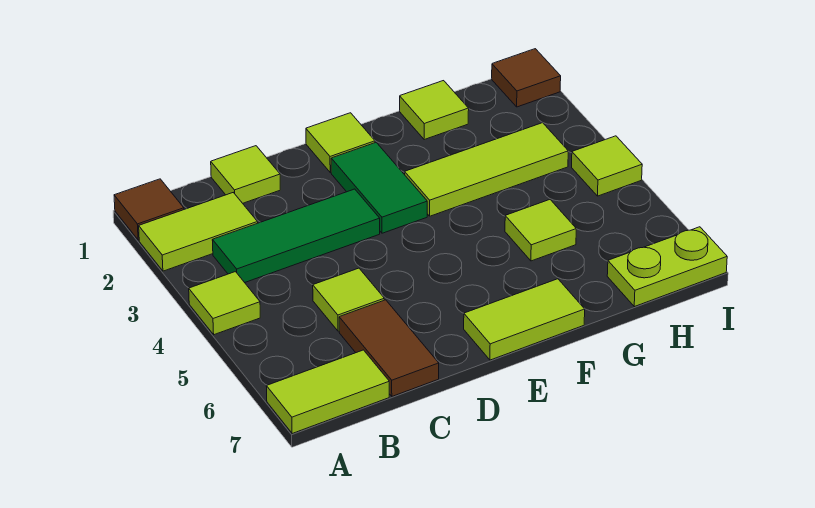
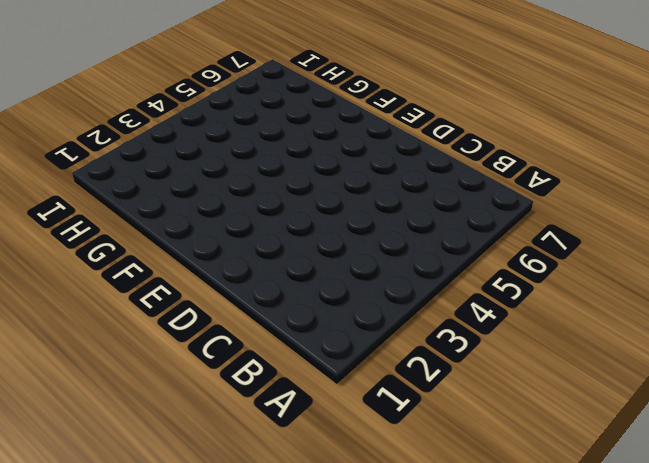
none -> brown 1x1 tile [114,179,184,240]
none -> lime 1x2 tile [139,193,258,271]
none -> lime 1x1 tile [189,272,260,335]

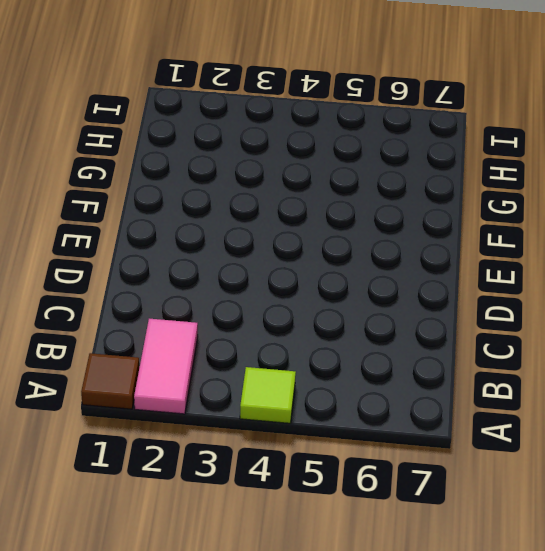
pink 1x2 tile [134,319,198,414] -> lime 1x2 tile [139,193,258,271]
none -> lime 1x2 tile [266,350,389,434]
none -> green 1x3 tile [212,189,380,283]
none -> lime 1x1 tile [211,146,280,203]

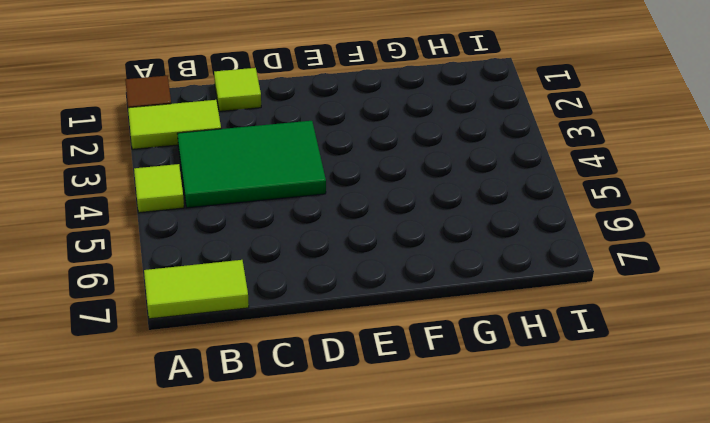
green 2x3 tile [177,121,326,208] -> green 1x3 tile [212,189,380,283]
none -> lime 1x1 tile [313,268,384,331]
none -> brown 1x2 tile [339,300,439,396]
none -> lime 1x1 tile [306,113,375,172]

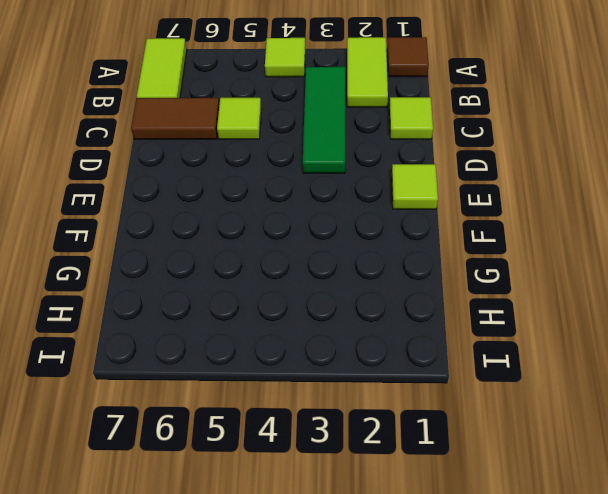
none -> green 1x2 tile [331,143,427,233]
none -> lime 1x2 tile [464,279,585,360]
none -> lime 1x3 tile [405,123,568,216]

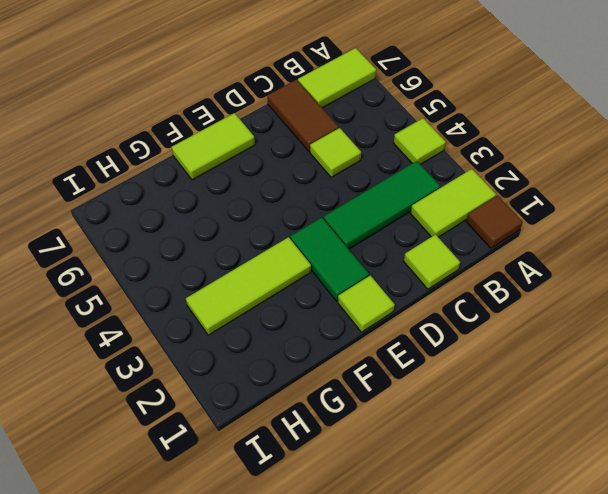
none -> lime 1x1 tile [400,81,469,140]
none -> lime 1x1 tile [505,200,576,261]
none -> lime 1x2 plate [607,227,727,307]

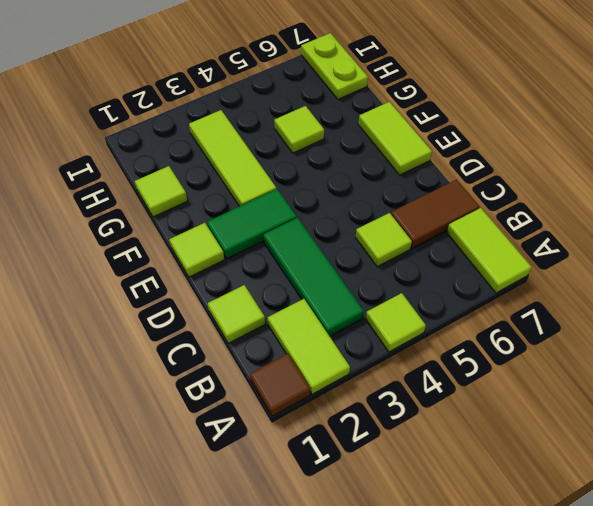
none -> brown 1x1 tile [492,49,561,107]
none -> lime 1x1 tile [572,136,642,196]

